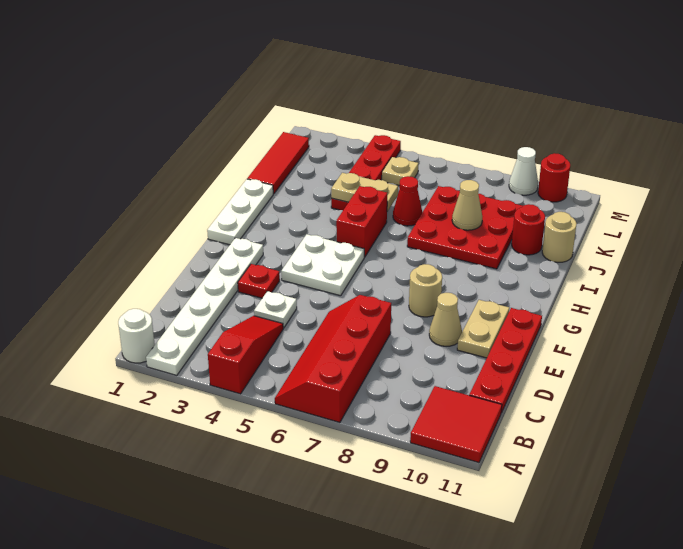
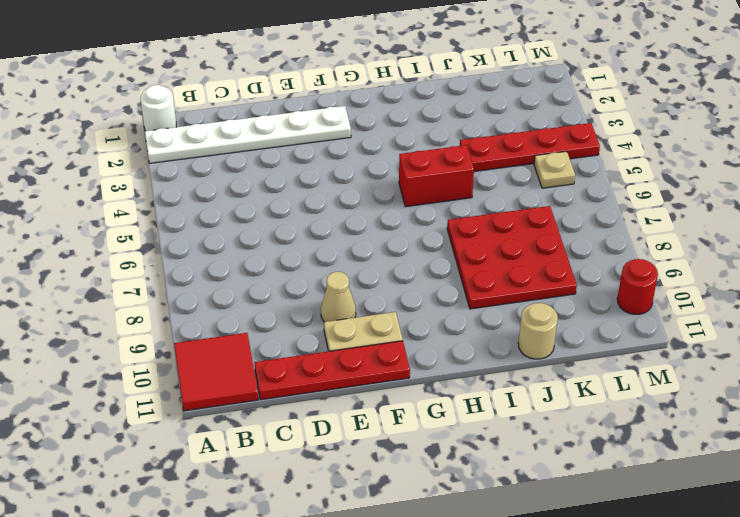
none -> red 1x3 slope [208,316,283,394]
none -> red 2x4 slope [275,295,391,422]
none -> white 1x1 plate [254,291,297,328]

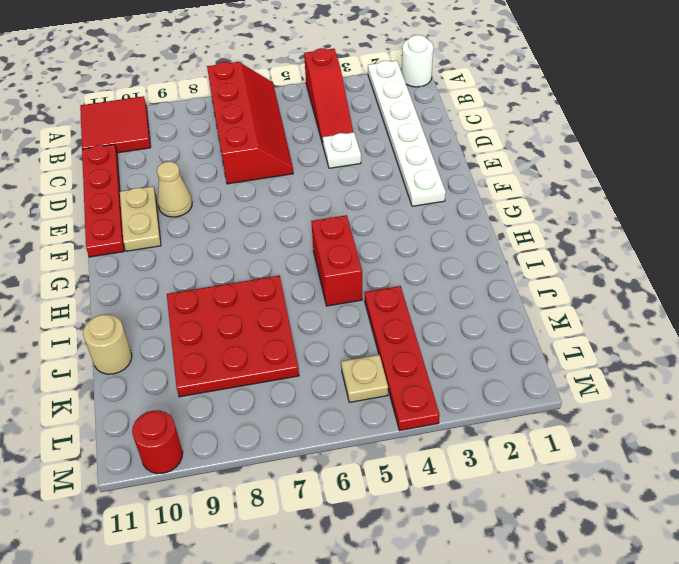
none -> red 1x1 plate [238,264,280,298]
none -> white 2x2 plate [281,234,364,296]
none -> tan 1x1 round brick [409,264,442,317]

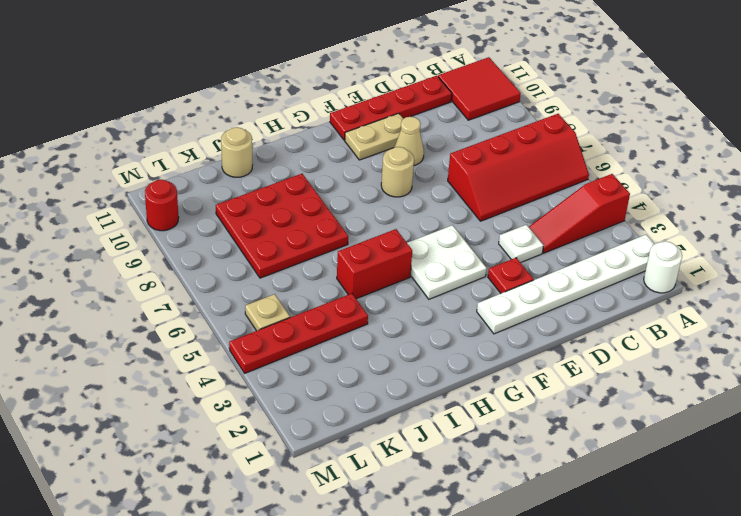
none -> white 1x3 plate [207,179,273,245]
none -> red 1x3 tile [247,132,309,194]
none -> red 1x1 cone [393,176,422,226]

